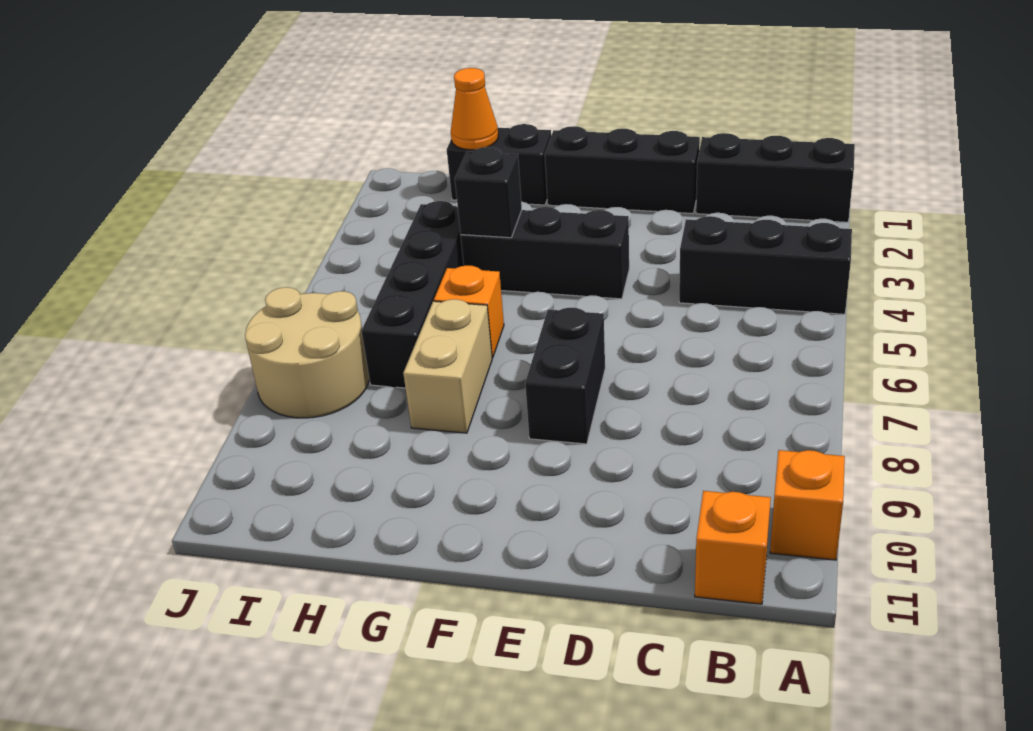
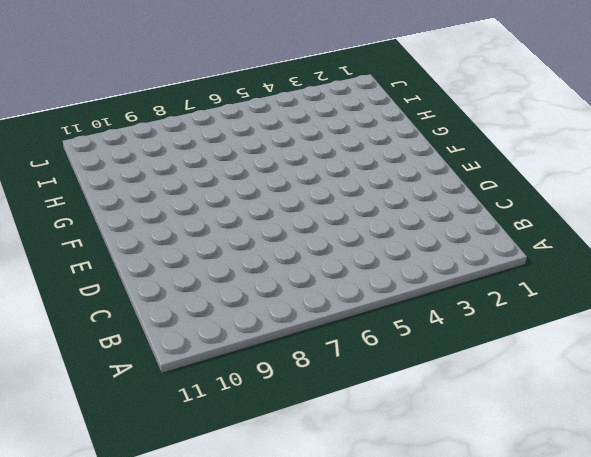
none -> black 1x3 brick [696,133,855,222]
none -> black 1x3 brick [679,216,852,314]
none -> orange 1x1 brick [770,450,845,560]

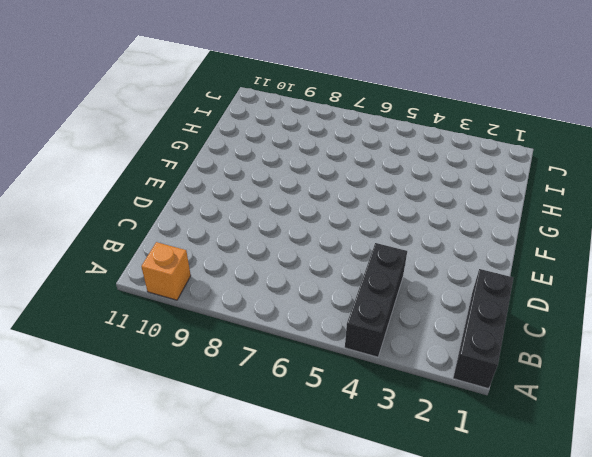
none -> orange 1x1 brick [695,491,771,604]
none -> black 1x3 brick [545,126,700,214]
none -> black 1x3 brick [461,207,629,299]

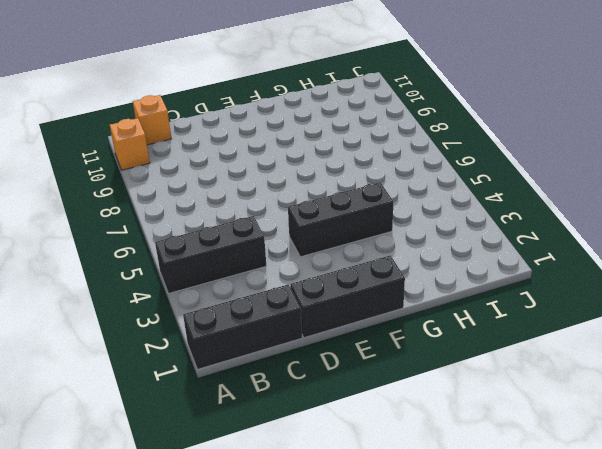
none -> black 1x2 brick [525,308,605,444]
none -> black 1x2 brick [447,124,551,205]
none -> orange 1x1 brick [434,265,504,358]

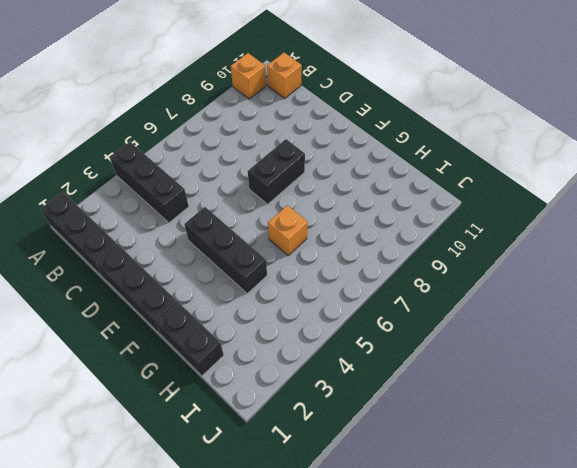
none -> tan 1x2 brick [403,299,492,433]
none -> black 1x4 brick [362,201,464,388]
none -> tan 2x2 round brick [245,287,369,418]

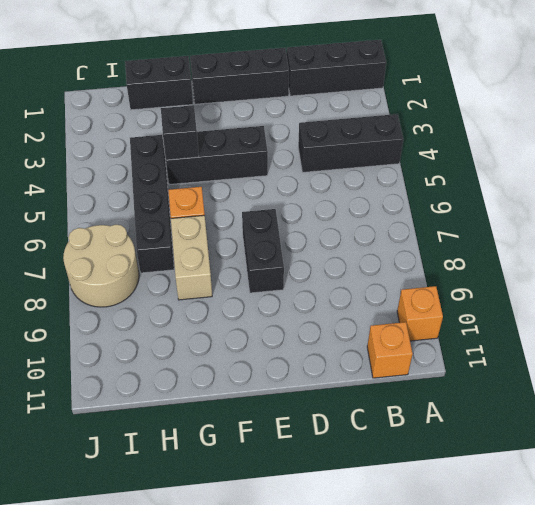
none -> orange 1x1 cone [451,68,498,150]

